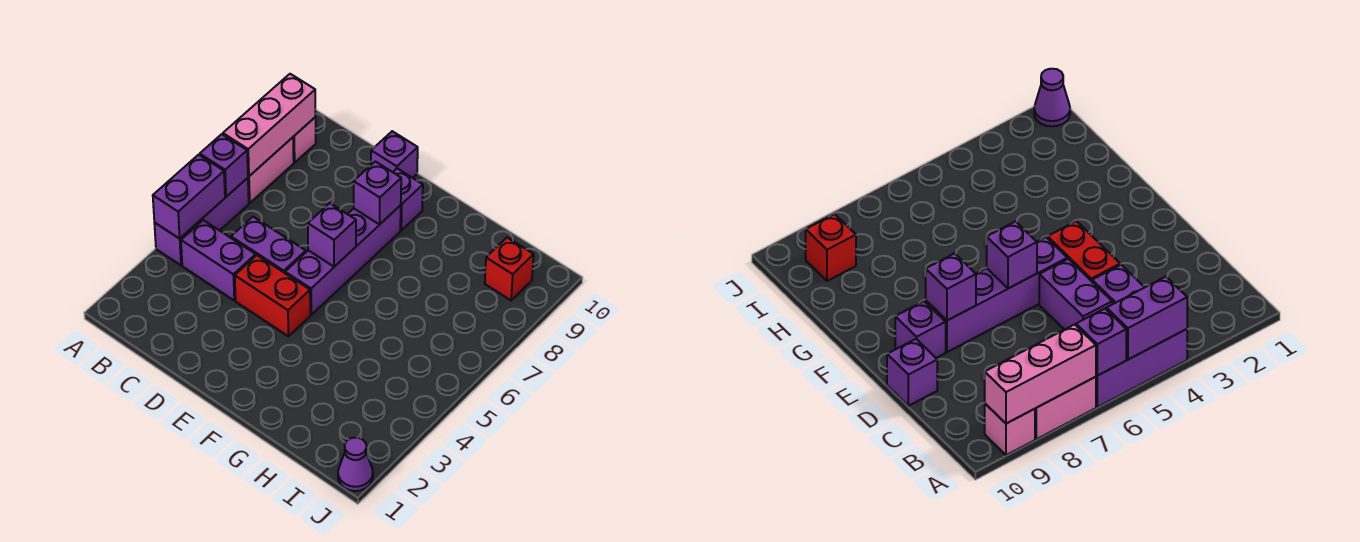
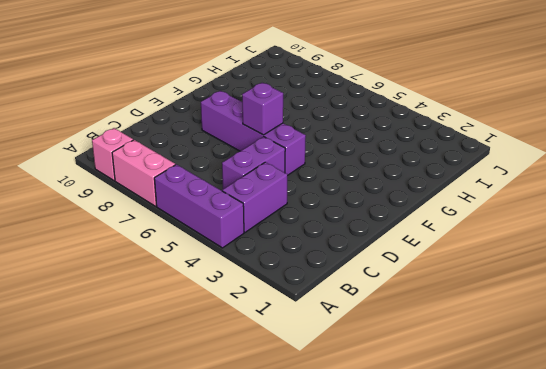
none -> red 1x2 brick [235,255,310,336]
none -> purple 1x1 brick [371,131,418,178]
none -> purple 1x1 brick [393,168,423,230]

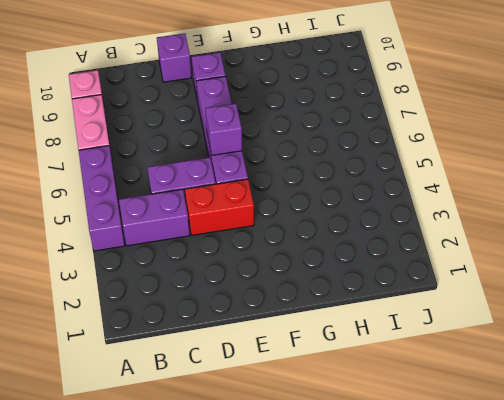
none -> red 1x1 brick [485,238,534,300]
none -> purple 1x1 cone [338,438,373,491]
none -> purple 1x2 brick [153,155,225,239]

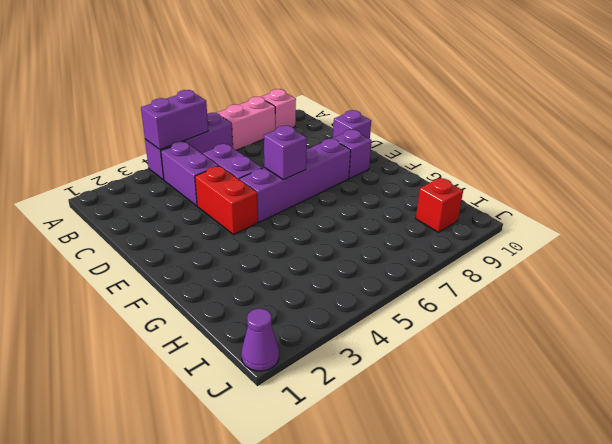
none -> purple 1x1 brick [200,134,248,197]
none -> pink 1x3 brick [223,74,315,176]
none -> purple 1x1 brick [354,161,401,224]

